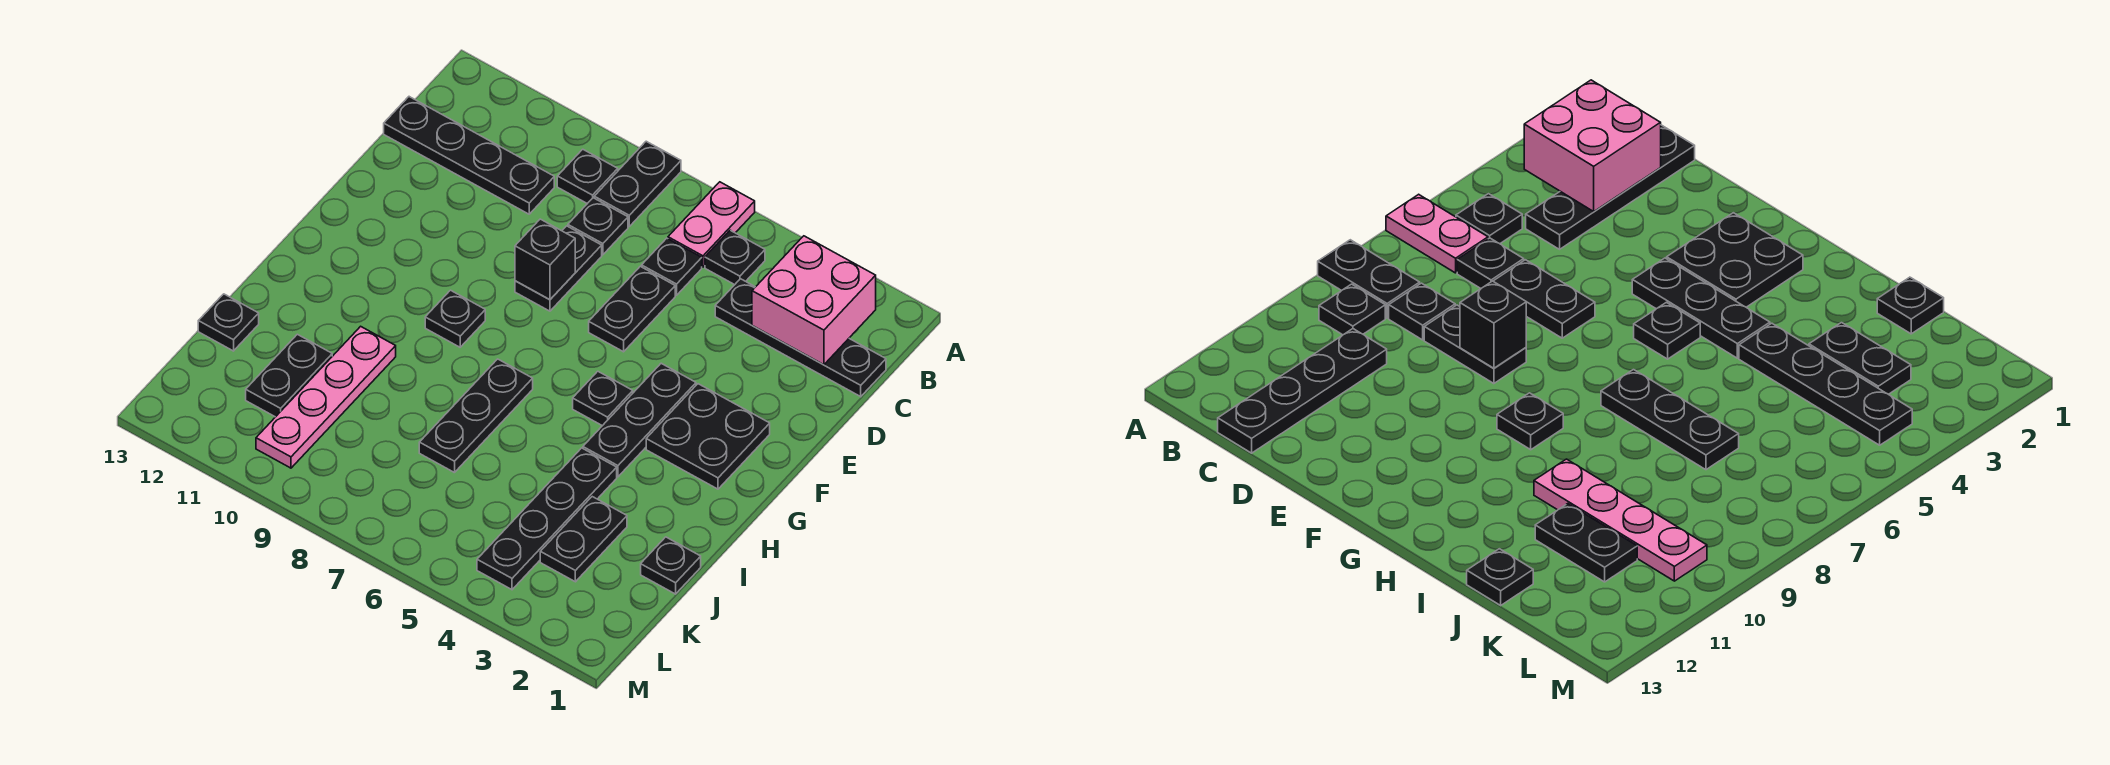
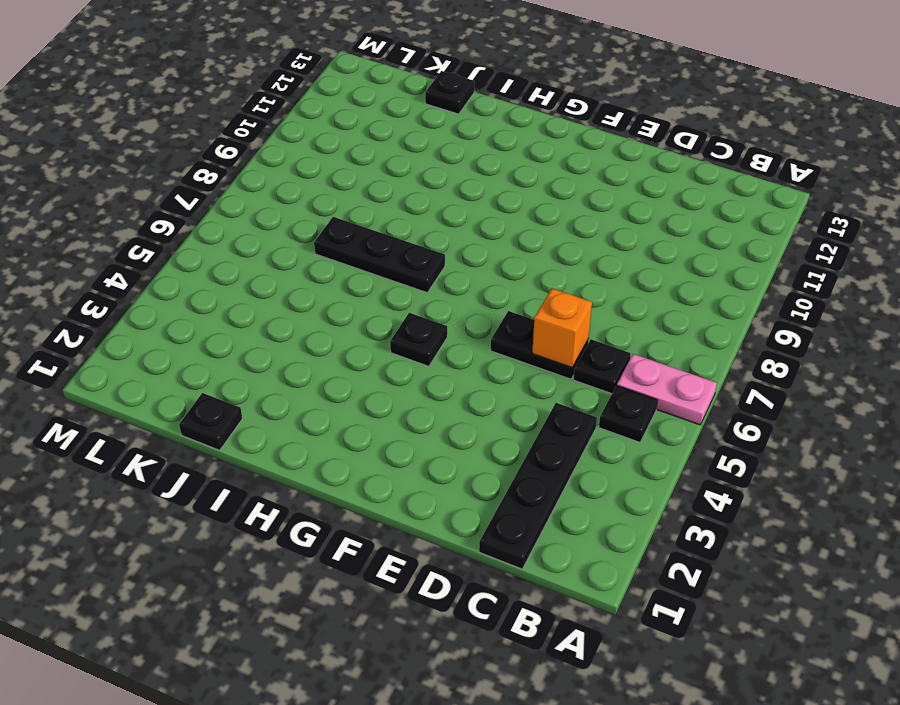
orange 1x1 brick [532,288,592,368] -> none
none -> black 1x2 plate [594,141,681,226]
none -> black 1x1 plate [557,149,618,204]
none -> black 1x1 plate [568,198,628,255]

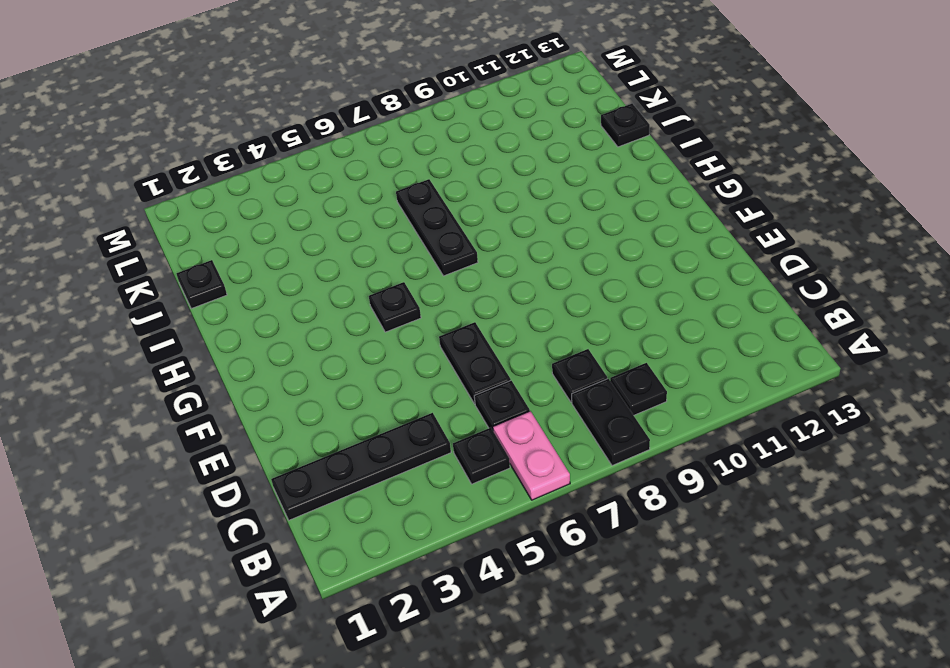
none -> black 1x4 plate [384,97,554,214]
none -> black 1x2 plate [515,226,602,311]
none -> black 2x2 plate [646,384,770,489]

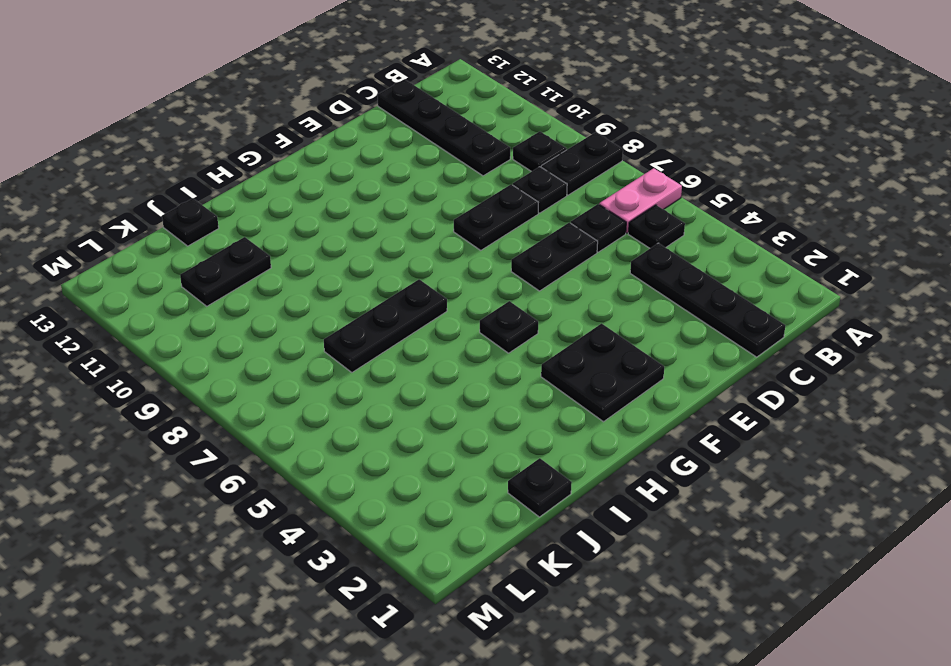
none -> black 1x3 plate [583,363,696,477]
none -> black 1x1 plate [425,290,485,347]
none -> black 1x4 plate [477,448,617,590]

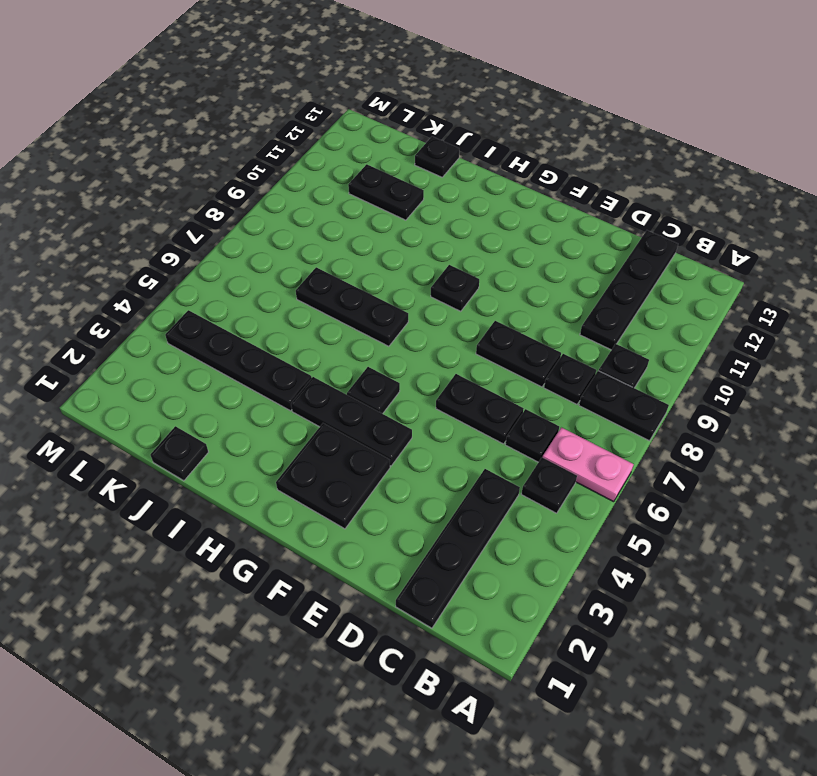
none -> pink 1x4 plate [256,326,396,468]
none -> black 1x2 plate [540,497,627,582]
none -> pink 2x2 brick [752,236,876,365]

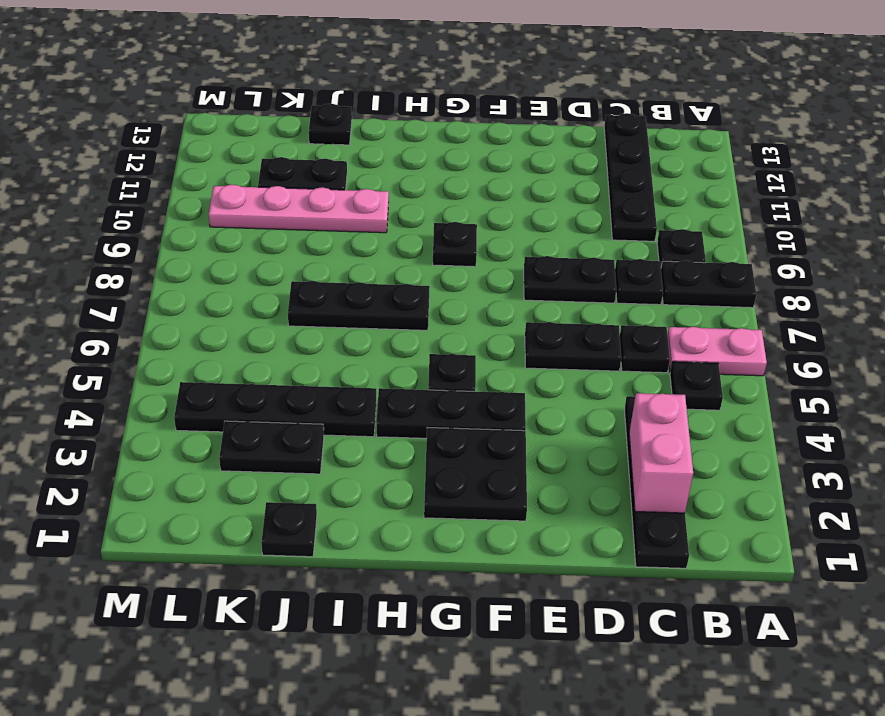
pink 1x2 brick [629,393,693,513] -> pink 2x2 brick [752,236,876,365]
none -> black 1x1 brick [515,219,575,299]

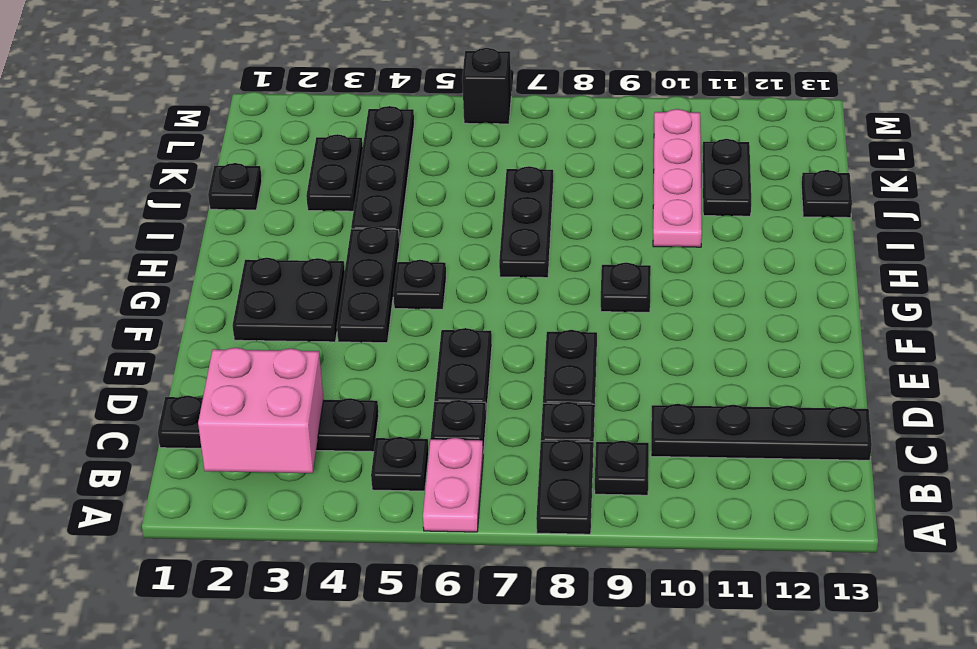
black 1x1 brick [462,48,511,124] -> black 1x1 brick moved to [515,219,575,299]

